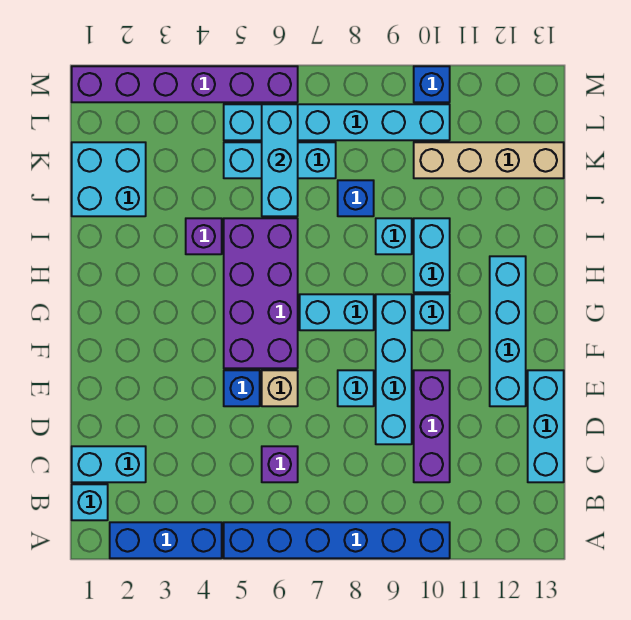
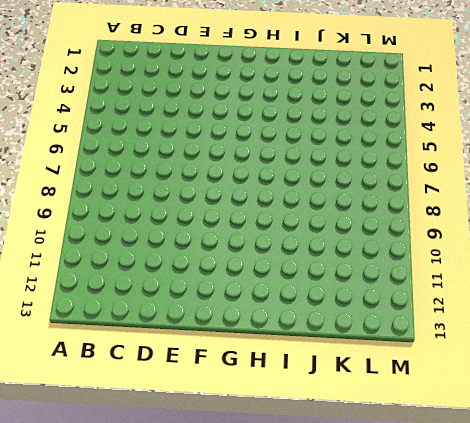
none -> blue 1x3 brick [110,522,222,558]
none -> blue 1x6 brick [224,522,450,558]
none -> cyan 1x1 brick [72,484,108,520]

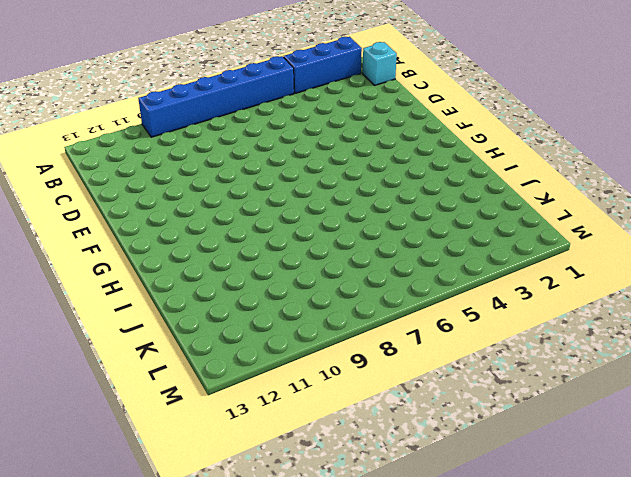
none -> cyan 1x2 brick [72,446,146,482]
none -> purple 1x1 brick [262,446,298,482]
none -> purple 1x3 brick [414,370,450,482]

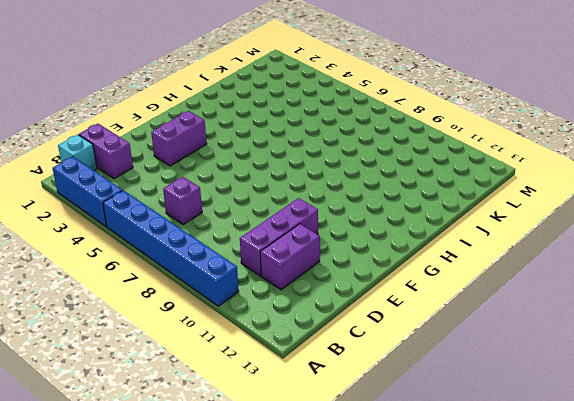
purple 1x2 brick [79,124,133,179] -> cyan 1x2 brick [72,446,146,482]
purple 1x2 brick [260,224,320,290] -> none
purple 1x2 brick [151,111,207,166] -> none
none -> cyan 1x3 brick [528,370,564,482]
none -> cyan 1x4 brick [376,294,412,444]
none -> blue 1x1 brick [224,370,260,406]

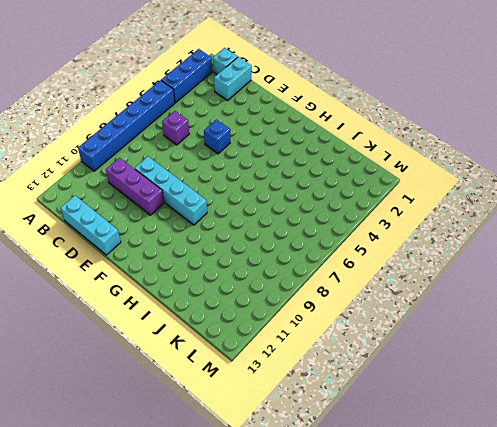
none -> tan 1x1 brick [262,370,298,406]
none -> cyan 1x1 brick [338,370,374,406]
none -> cyan 1x4 brick [490,256,526,406]

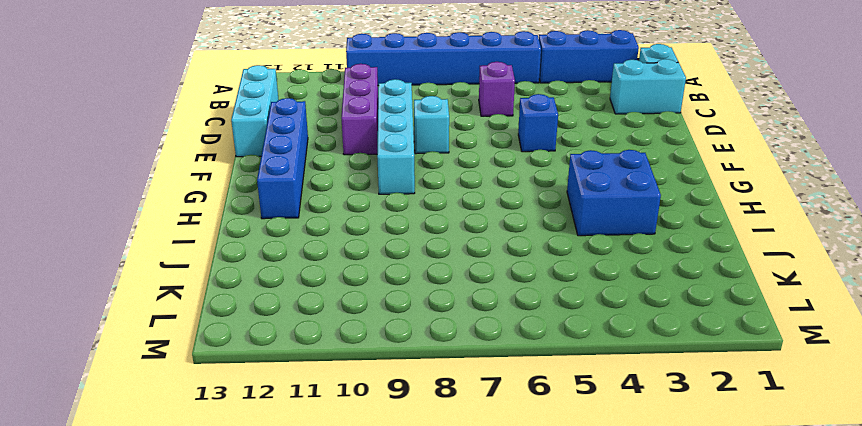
blue 1x4 brick [257,98,308,219] -> cyan 1x4 brick [490,256,526,406]
blue 2x2 brick [567,150,661,236] -> purple 1x1 brick [186,218,222,254]
none -> tan 1x1 brick [262,370,298,406]
none -> purple 2x4 brick [224,218,298,368]
none -> cyan 1x2 brick [300,294,374,330]

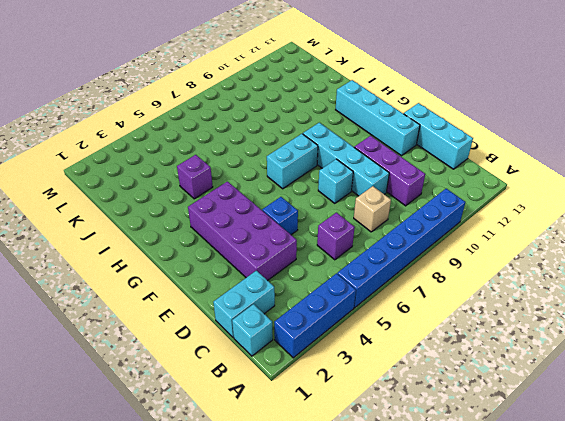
tan 1x1 brick [354,186,391,232] -> tan 1x1 brick moved to [262,370,298,406]
purple 2x4 brick [188,182,297,281] -> purple 2x4 brick moved to [224,218,298,368]
none -> cyan 1x1 brick [414,294,450,330]
none -> cyan 1x2 brick [414,218,450,292]
none -> cyan 1x1 brick [376,218,412,254]

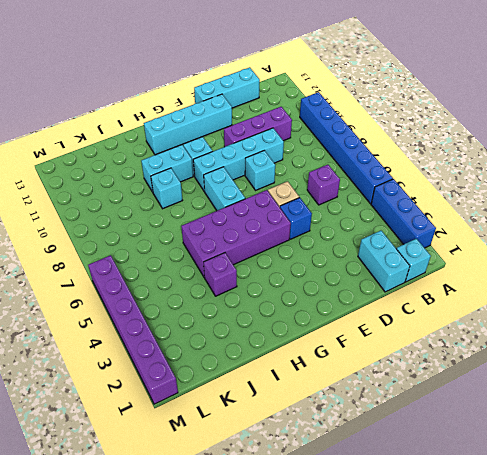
none -> cyan 2x2 brick [72,142,146,216]
none -> blue 1x1 brick [338,180,374,216]
none -> cyan 1x3 brick [224,142,336,178]

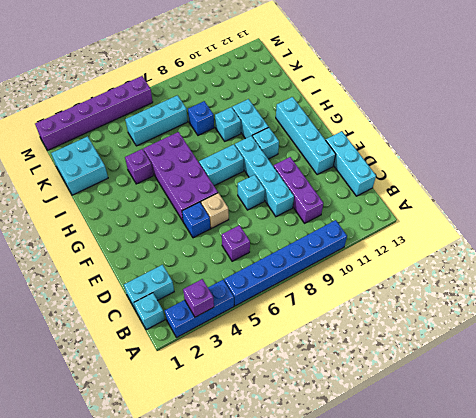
purple 1x1 brick [183,279,214,317] -> none
none -> tan 1x4 brick [414,142,564,178]
none -> cyan 1x6 brick [224,104,450,140]
none -> blue 1x1 brick [414,66,450,102]

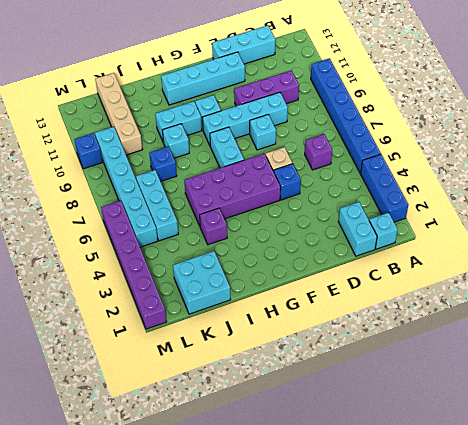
none -> cyan 1x3 brick [262,104,298,216]

